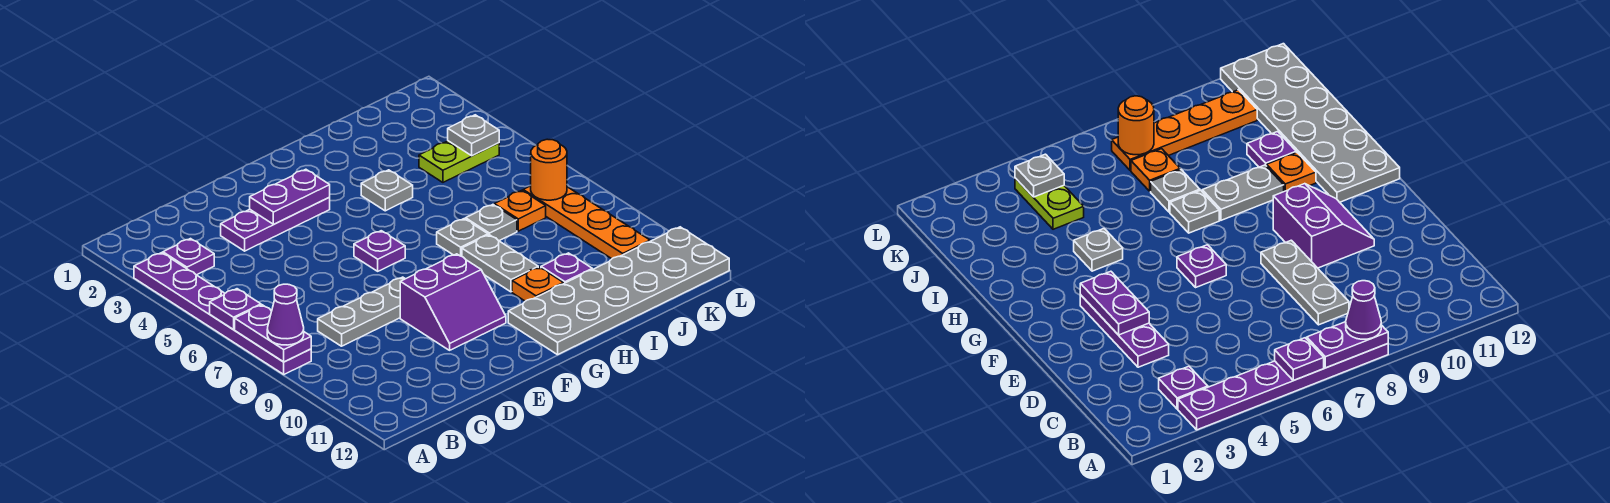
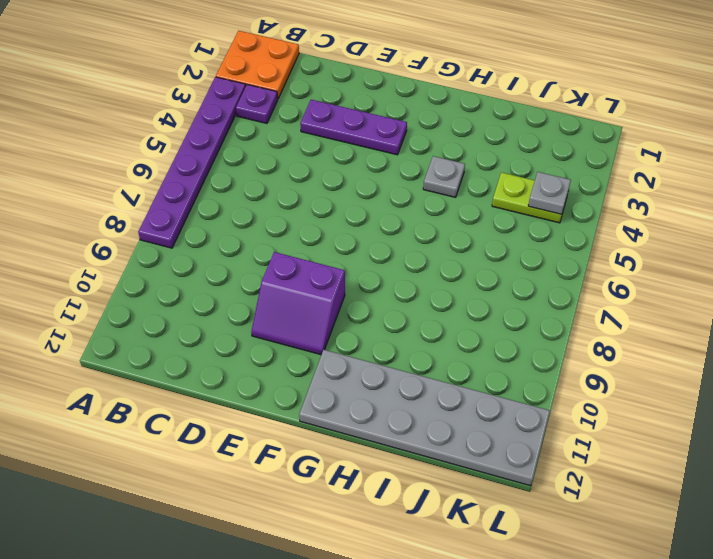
orange 2x2 plate [216,31,299,98] -> none
none -> grey 1x3 plate [318,277,405,346]
none -> purple 1x1 plate [354,231,405,271]
none -> grey 1x1 plate [437,219,488,256]

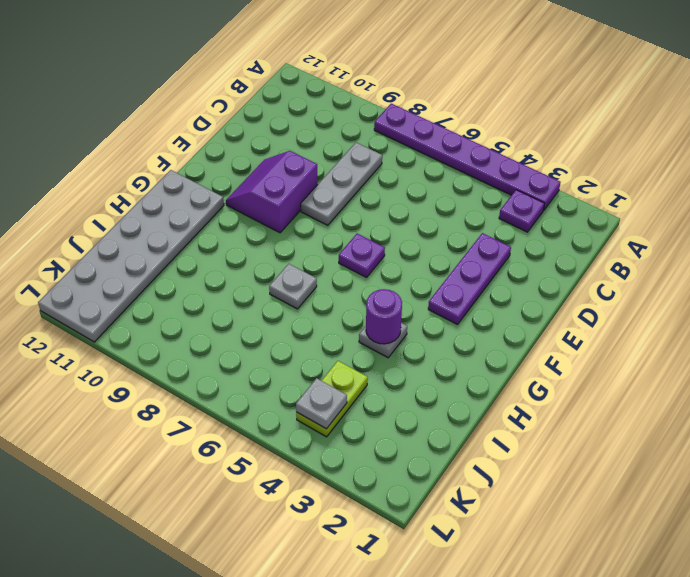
purple 1x1 round brick [366,289,402,344] -> none
none -> grey 1x2 plate [462,235,538,292]
none -> orange 1x1 plate [512,267,564,301]
none -> grey 1x1 plate [466,205,517,241]

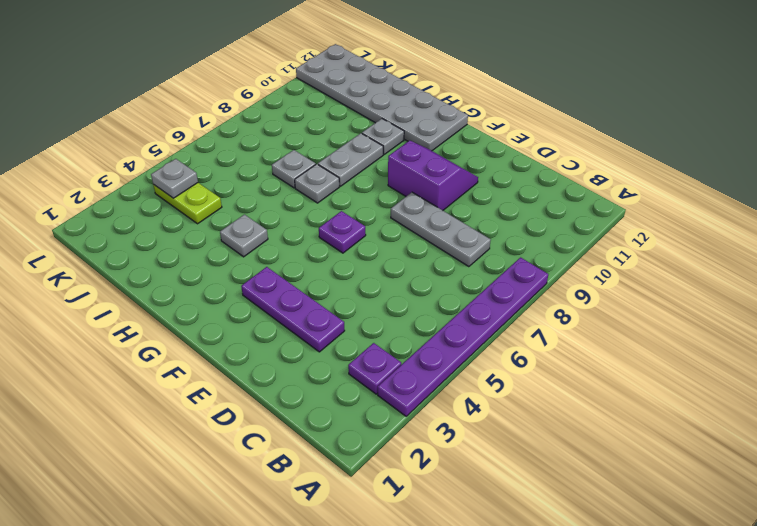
grey 1x1 plate [362,119,404,154] -> orange 1x1 plate [512,267,564,301]
none -> purple 1x1 plate [541,253,592,283]
none -> orange 1x1 plate [494,190,546,231]
none -> orange 1x4 plate [523,186,650,259]

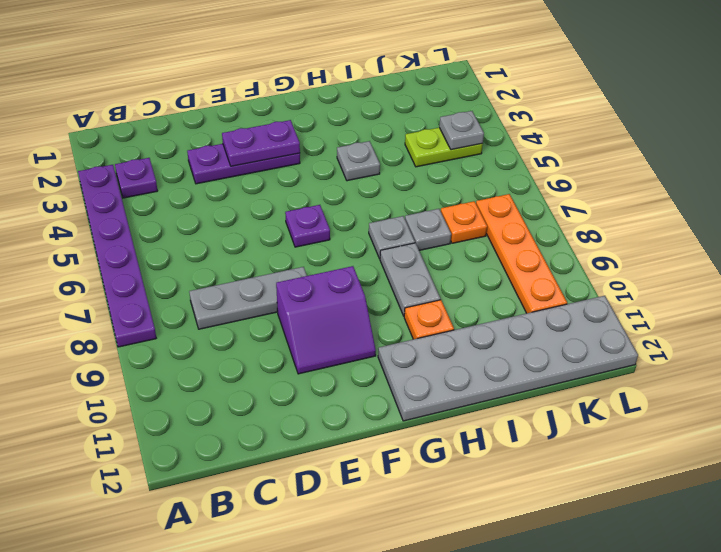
none -> purple 1x1 plate [541,253,592,283]
none -> purple 1x1 plate [210,289,261,330]
none -> purple 1x2 plate [235,305,311,362]

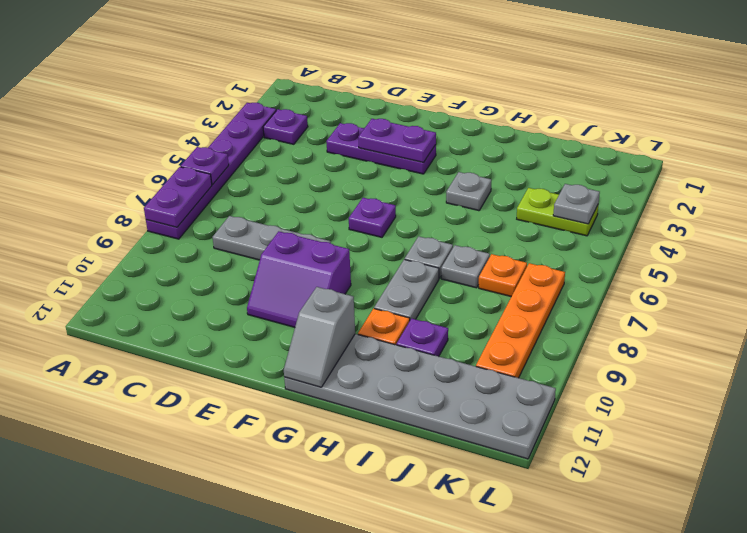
grey 1x2 slope [284,287,355,387] -> none
none -> orange 1x1 round brick [531,139,567,200]
none -> purple 1x1 cone [267,284,304,345]

